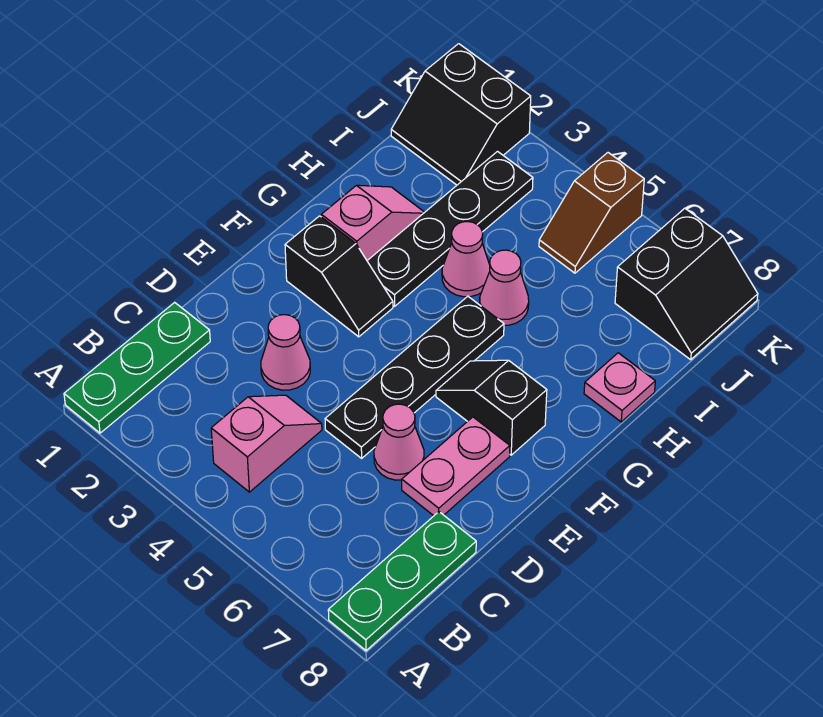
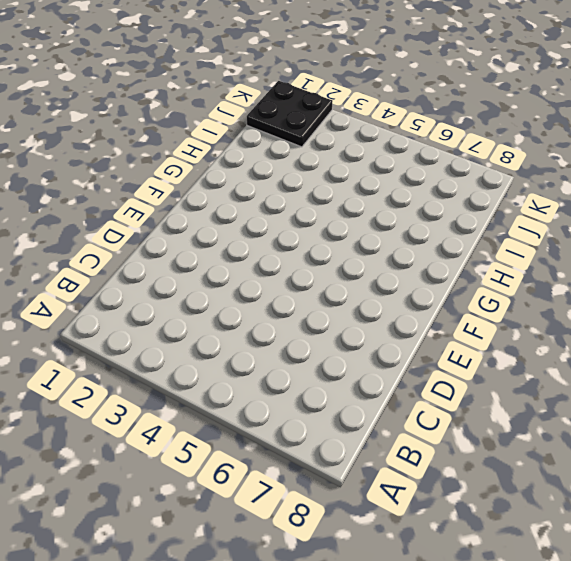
black 2x2 plate [247,81,333,147] -> black 2x2 slope [391,44,531,185]
none -> green 1x3 plate [64,302,210,433]
none -> green 1x3 plate [328,512,476,651]
none -> pink 1x2 slope [211,395,322,492]

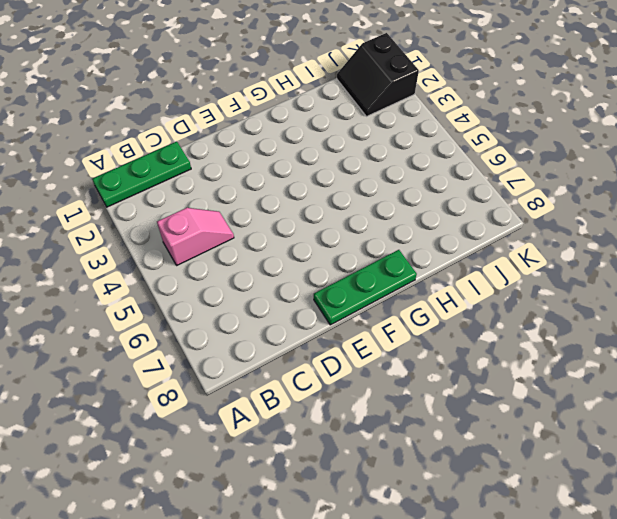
green 1x3 plate [314,250,417,325] -> green 1x3 plate moved to [328,512,476,651]
none -> pink 1x1 cone [261,315,310,390]
none -> black 1x4 plate [325,296,504,458]
none -> pink 1x1 cone [374,404,424,480]

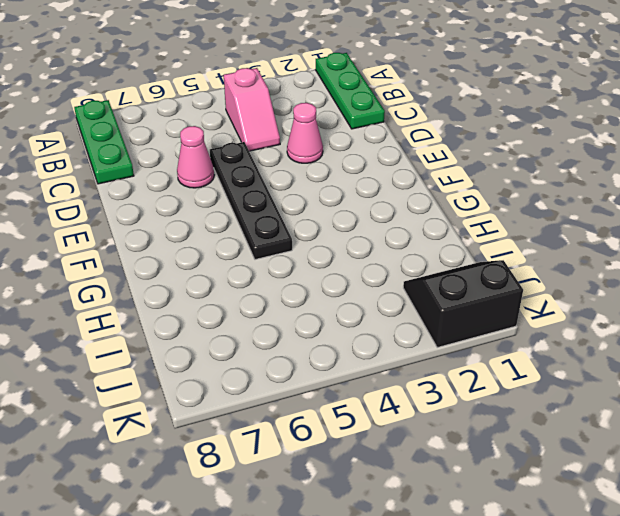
none -> pink 1x2 plate [402,417,510,516]
none -> black 1x2 slope [285,216,393,337]
none -> black 1x2 slope [436,360,547,455]

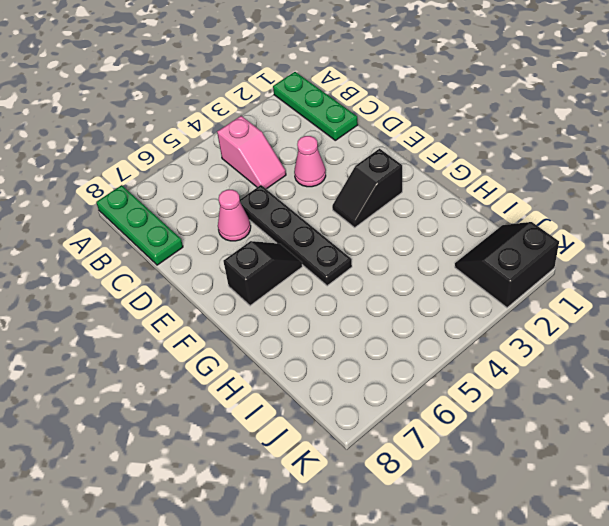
none -> pink 1x2 plate [402,417,510,516]
none -> pink 1x2 slope [321,185,425,260]
none -> black 1x4 plate [367,152,533,306]

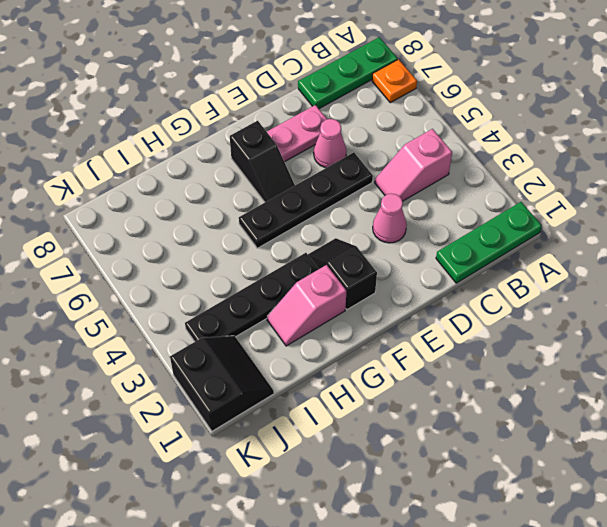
orange 1x1 plate [372,59,417,103] -> none
none -> pink 1x1 cone [442,222,490,297]
none -> pink 1x1 cone [480,250,529,325]
none -> pink 1x1 plate [584,353,655,422]

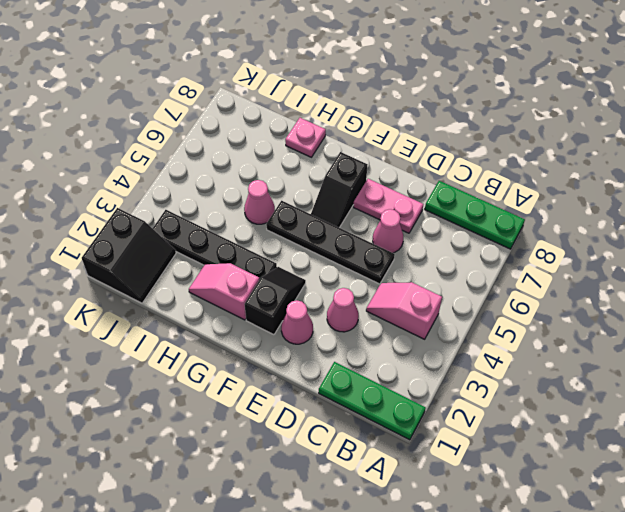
pink 1x1 cone [281,300,313,344] -> pink 1x1 cone moved to [442,222,490,297]
none -> brown 1x2 slope [539,153,644,273]
none -> black 2x2 slope [615,208,758,360]

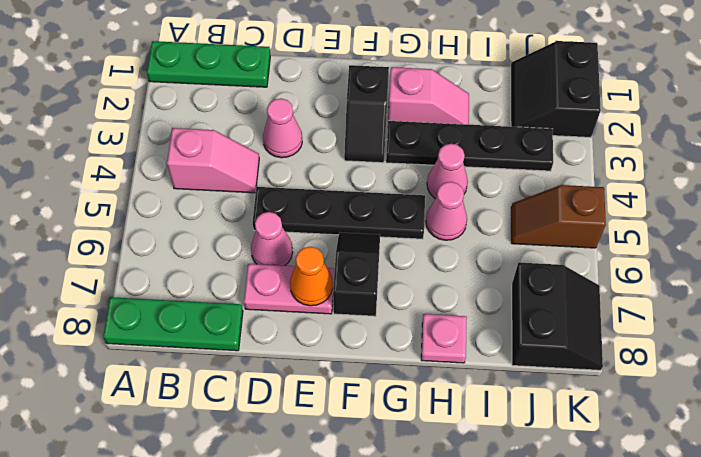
orange 1x1 cone [290,247,333,306] -> none
black 2x2 slope [512,262,603,370] -> black 2x2 slope turned to [615,208,758,360]

